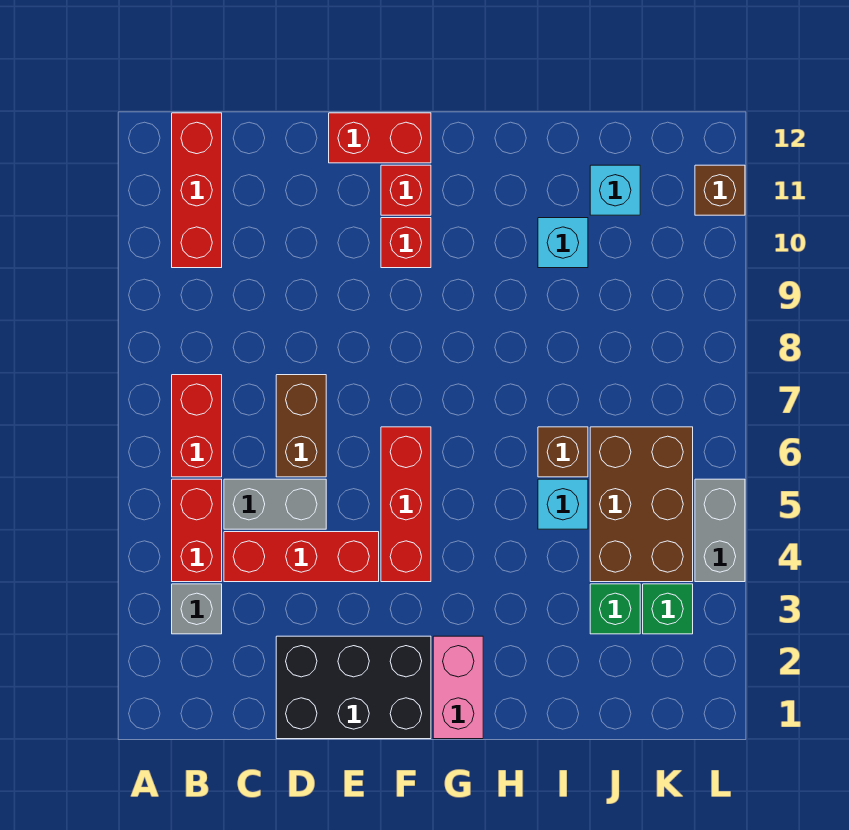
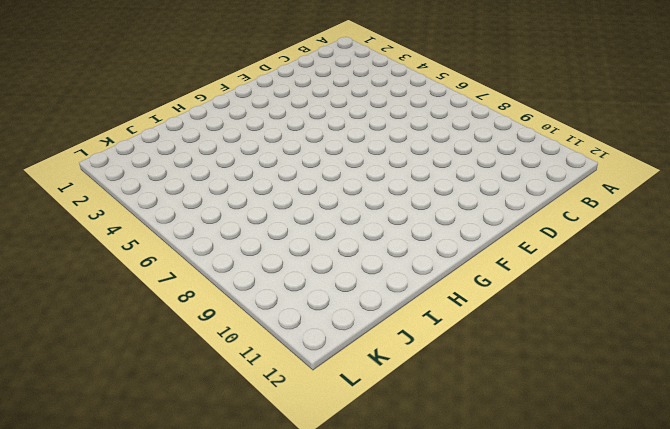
none -> grey 1x1 brick [172,584,222,634]
none -> red 1x2 brick [172,479,222,582]
none -> red 1x2 brick [172,375,222,477]

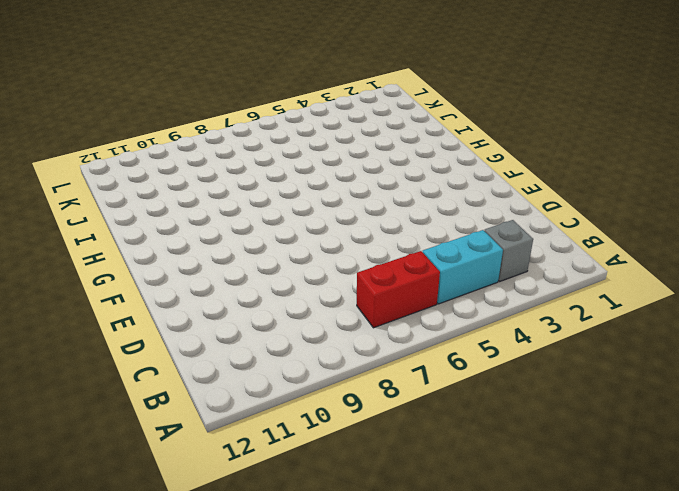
cyan 1x2 brick [423,230,503,304] -> red 1x2 brick [172,479,222,582]
none -> red 1x3 brick [172,113,222,268]
none -> red 1x3 brick [224,532,379,582]
none -> grey 1x2 brick [224,479,326,529]

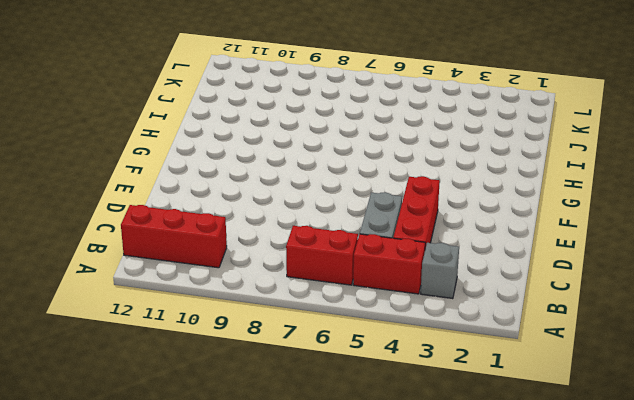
none -> black 2x3 brick [276,636,431,739]
none -> brown 1x2 brick [276,375,326,477]
none -> red 1x2 brick [329,113,431,163]

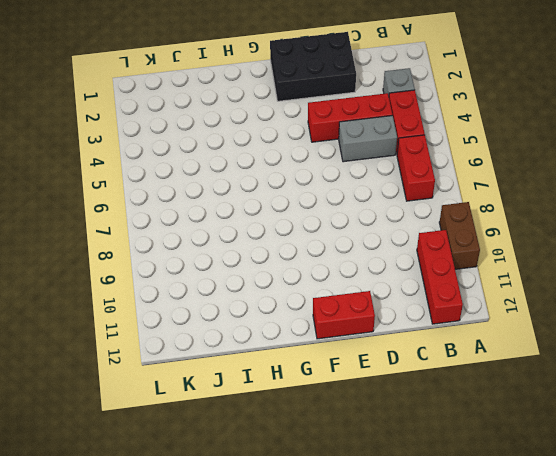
brown 1x2 brick [439,202,480,269] -> brown 1x2 brick moved to [276,375,326,477]
none -> red 1x3 brick [381,427,431,582]
none -> red 1x1 brick [381,218,431,268]
none -> red 1x1 brick [381,165,431,215]

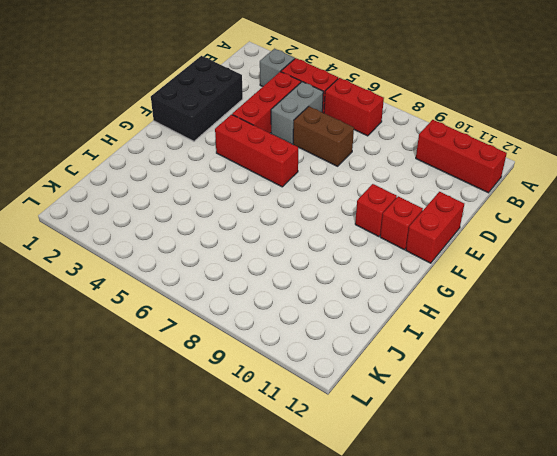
none -> pink 1x2 brick [433,636,483,739]
none -> cyan 1x1 brick [538,479,588,529]
none -> brown 1x1 brick [538,427,588,477]

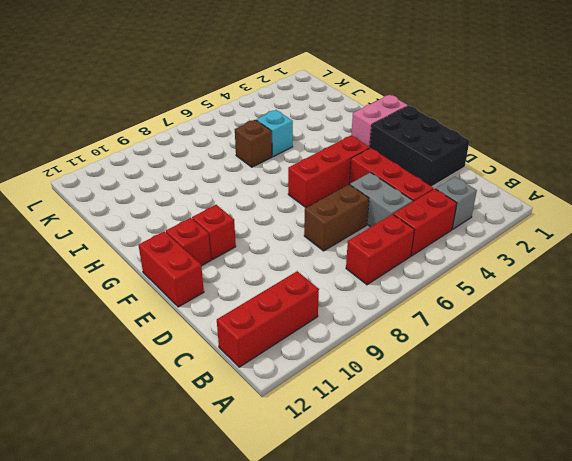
none -> cyan 1x1 brick [538,218,588,268]
none -> green 1x1 brick [590,584,640,634]
none -> brown 2x3 brick [590,427,693,582]

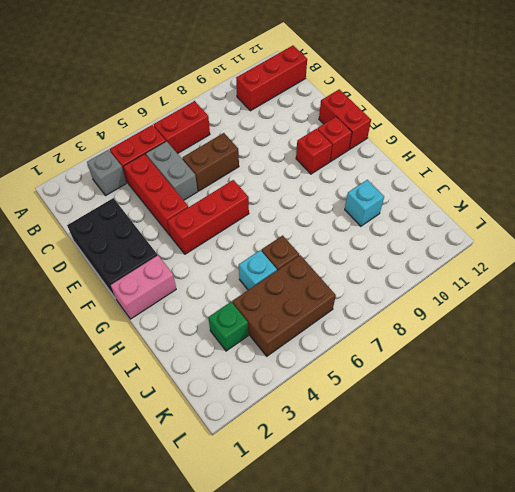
none -> cyan 1x1 brick [590,165,640,215]
none -> green 1x1 brick [643,584,693,634]
none -> grey 1x2 brick [695,479,745,582]

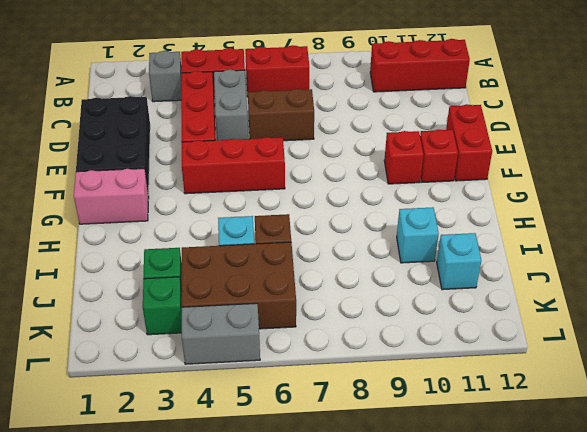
none -> brown 1x1 brick [695,165,745,215]

